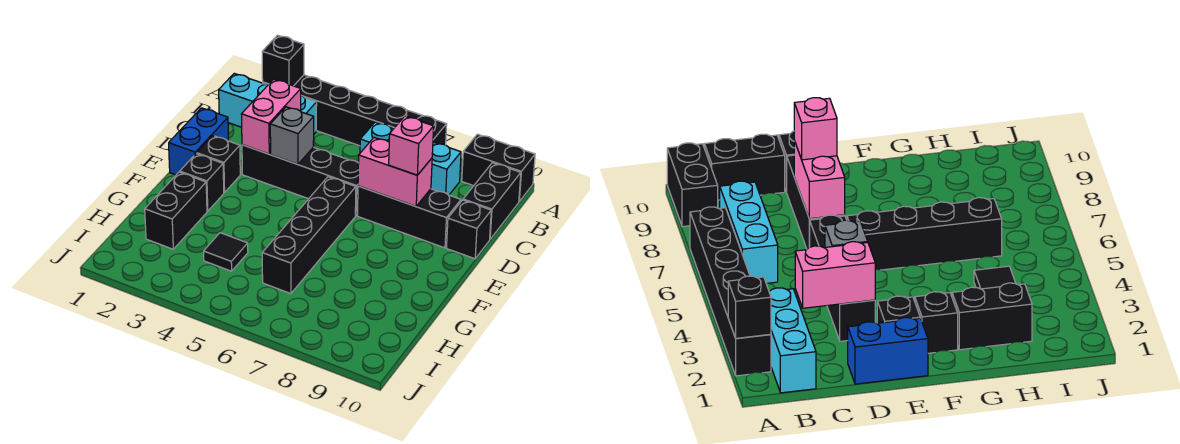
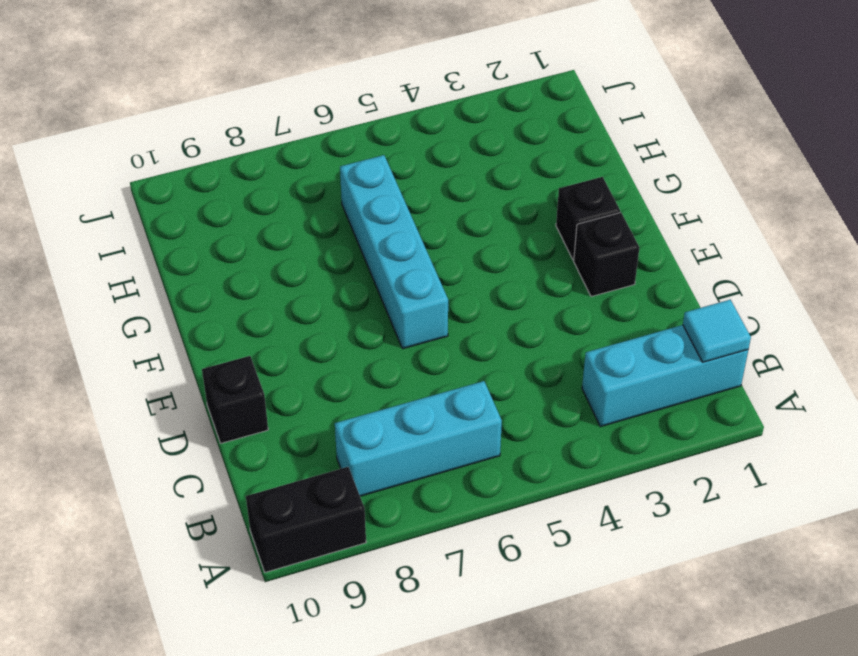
cyan 1x1 tile [683,300,751,362] -> none
cyan 1x4 brick [340,155,448,349] -> black 1x4 brick [262,177,356,294]
none -> black 1x6 brick [263,75,447,146]
none -> black 1x2 brick [463,163,521,239]
none -> blue 1x2 brick [169,108,229,175]

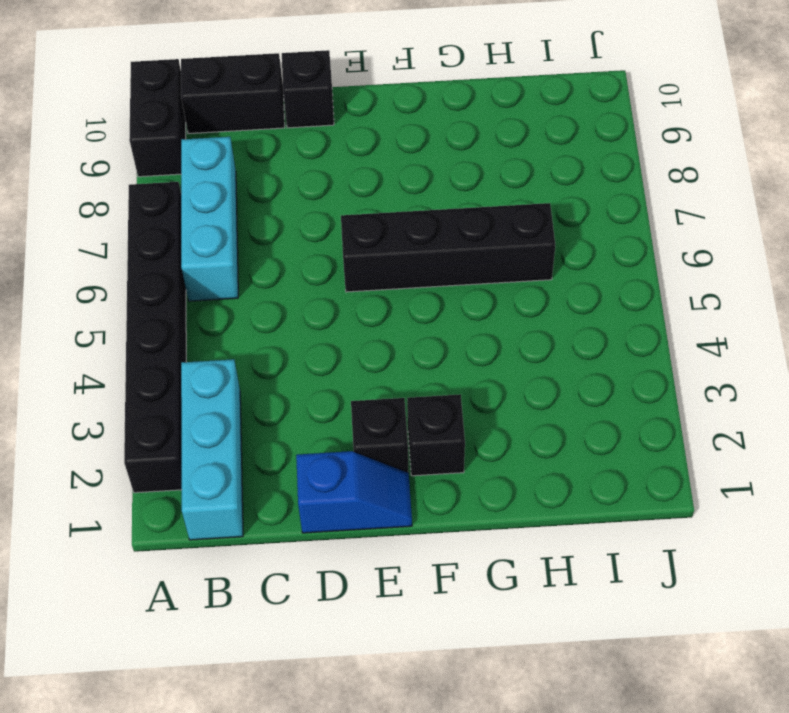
blue 1x2 slope [296,451,412,533] -> blue 1x2 brick [169,108,229,175]
none -> black 1x4 brick [242,145,359,216]
none -> black 1x3 brick [358,186,461,248]
none -> black 1x2 brick [145,172,207,249]

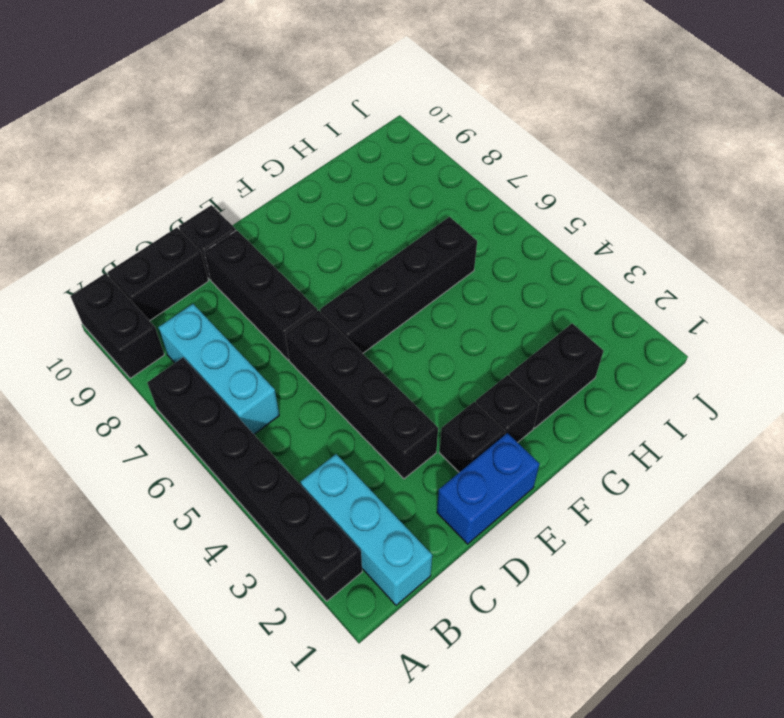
none -> black 1x1 tile [204,233,248,271]
none -> black 1x1 brick [262,35,304,86]
none -> pink 1x2 brick [242,79,301,154]

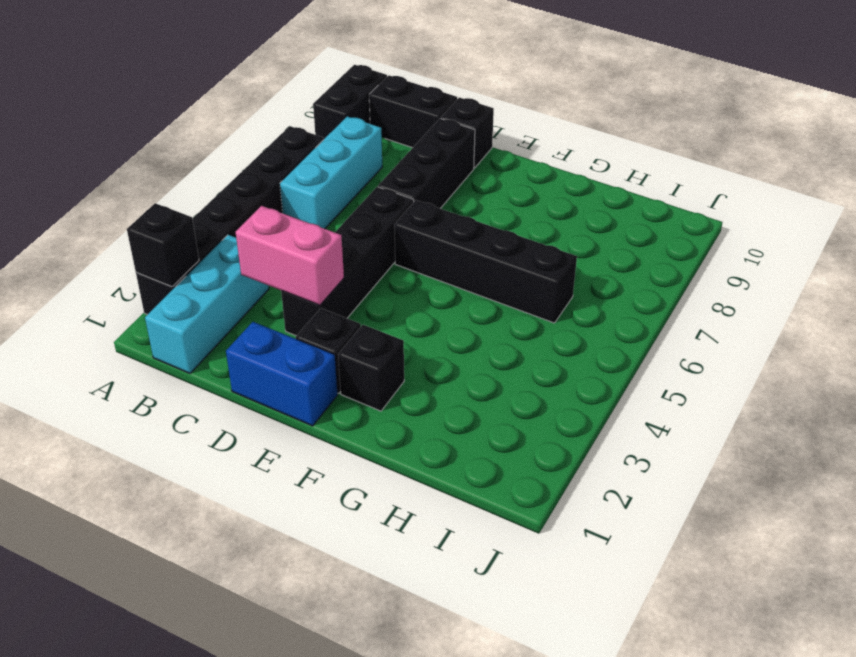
none -> black 1x2 brick [145,172,207,249]
none -> black 1x1 tile [204,233,248,271]
none -> grey 1x1 brick [270,107,314,164]

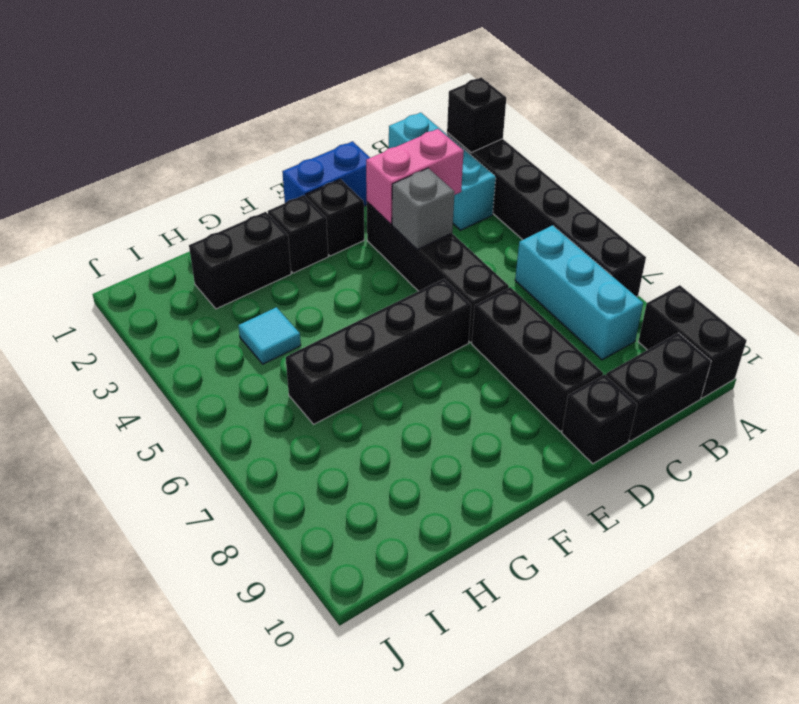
cyan 1x1 tile [238,307,301,364] -> black 1x1 tile [204,233,248,271]
none -> pink 1x2 brick [358,138,432,206]
none -> pink 1x1 brick [389,116,434,175]

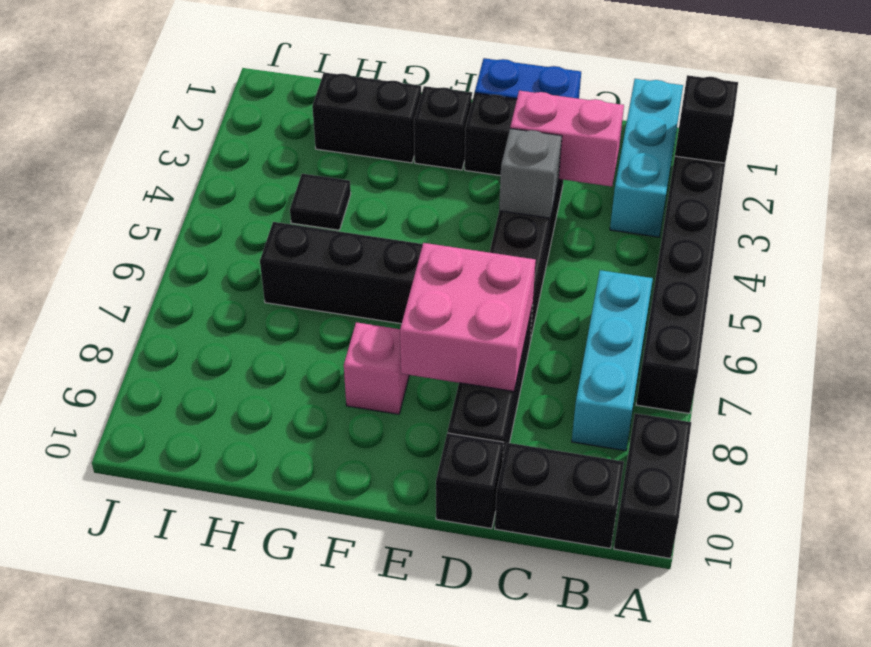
pink 2x2 brick [400,243,536,391] -> pink 1x2 brick [358,138,432,206]
pink 1x1 brick [344,322,409,414] -> pink 1x1 brick moved to [389,116,434,175]

